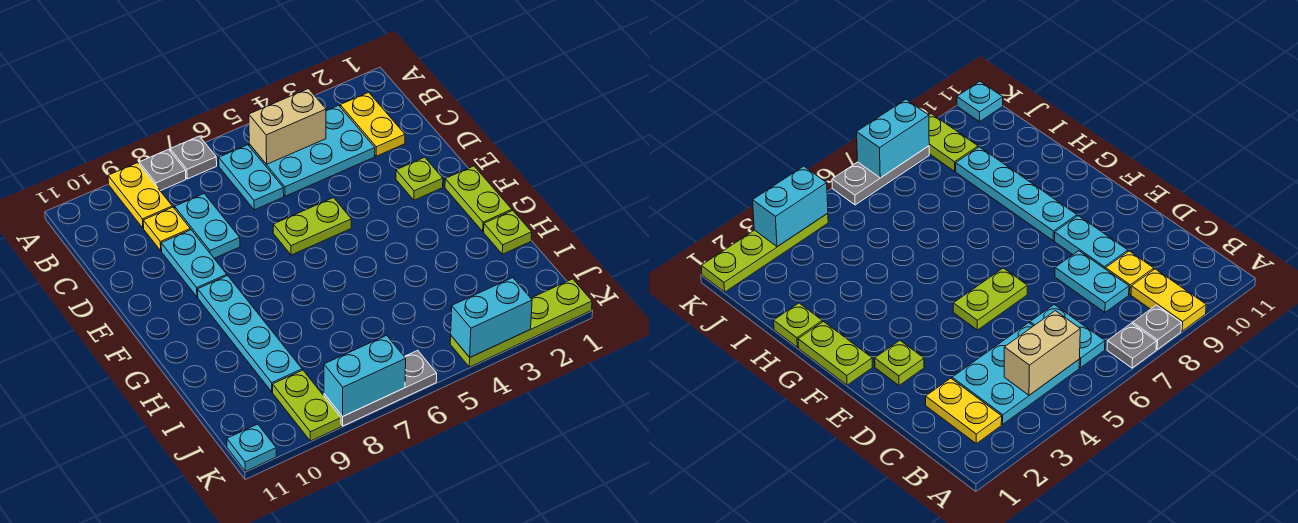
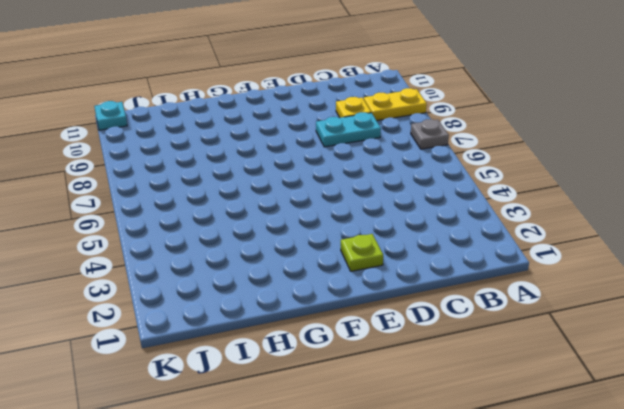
none -> grey 1x1 plate [139,149,186,191]
none -> yellow 1x2 plate [340,92,405,156]
none -> cyan 2x3 plate [249,105,375,196]

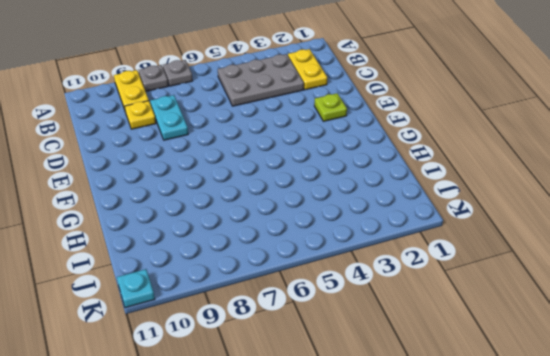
grey 2x3 plate [218,54,304,106] -> cyan 2x3 plate [249,105,375,196]
none -> cyan 1x2 plate [219,145,284,210]
none -> cyan 1x2 plate [161,230,227,297]
none -> lime 1x2 plate [273,198,351,255]

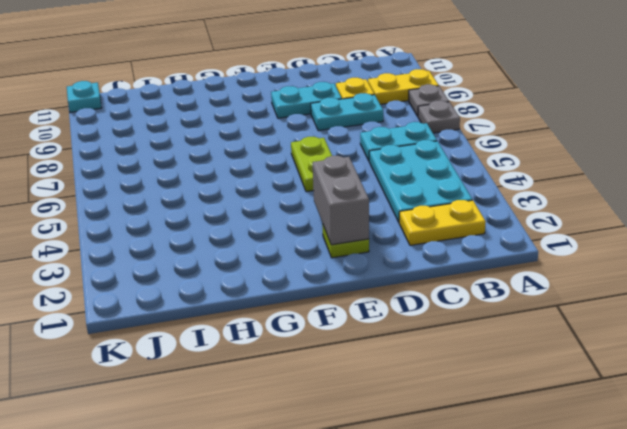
grey 1x2 brick [313,156,369,245] -> none
none -> lime 1x2 plate [445,166,512,231]
none -> cyan 1x4 plate [198,276,302,392]
none -> lime 1x1 plate [484,211,532,254]

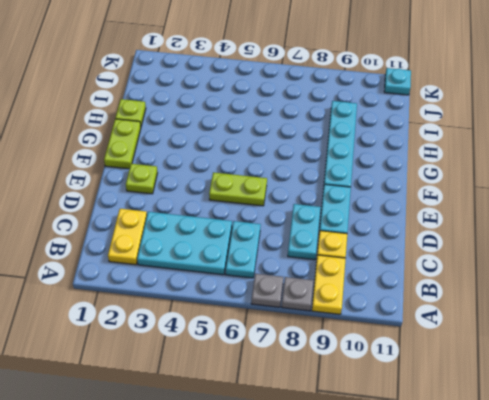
none -> lime 1x2 plate [273,370,341,441]
none -> lime 1x4 plate [450,279,592,367]
none -> grey 1x3 plate [324,350,437,426]

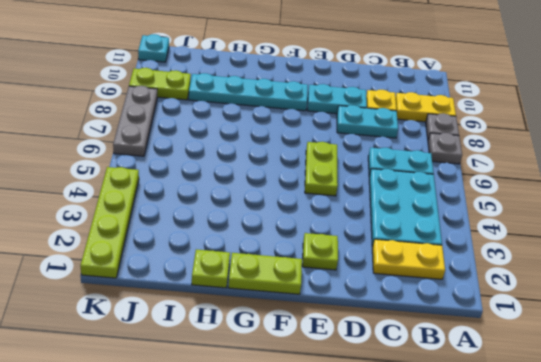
none -> tan 1x2 brick [249,89,326,164]
none -> cyan 1x2 brick [451,278,532,357]
none -> cyan 1x2 brick [324,335,406,416]

